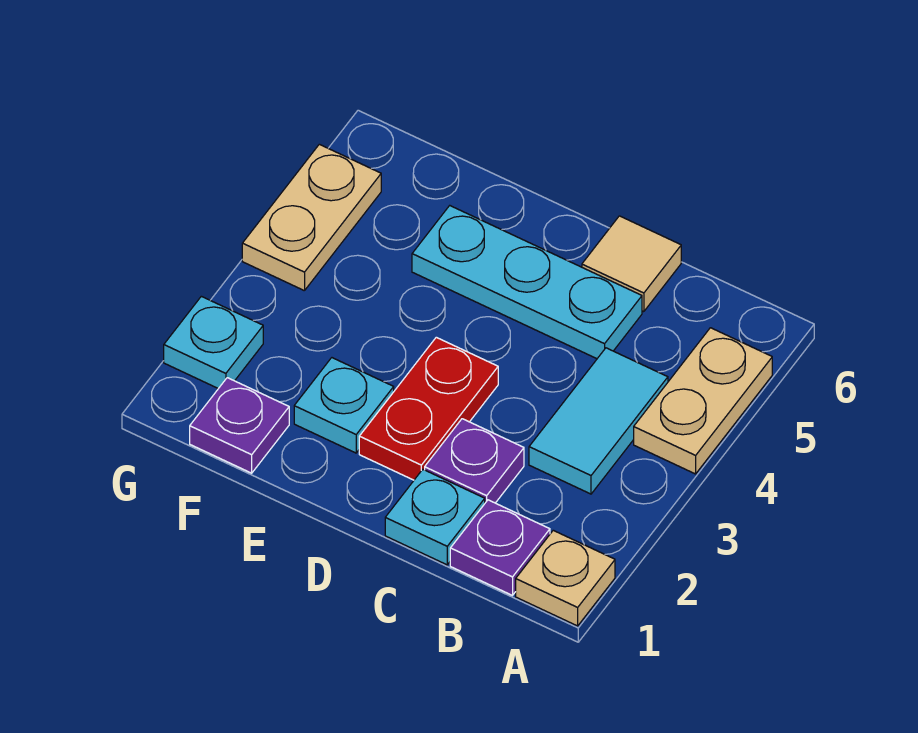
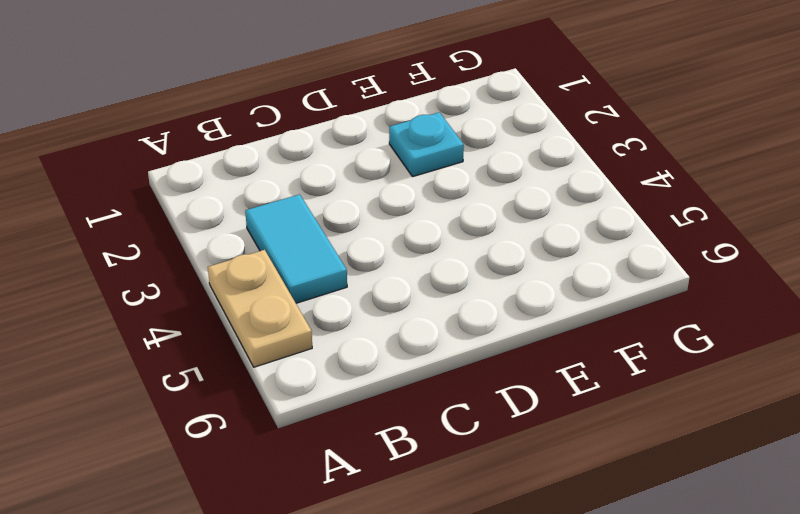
none -> tan 1x1 plate [516,530,615,626]
none -> purple 1x1 plate [450,500,550,595]
none -> cyan 1x1 plate [385,470,485,565]

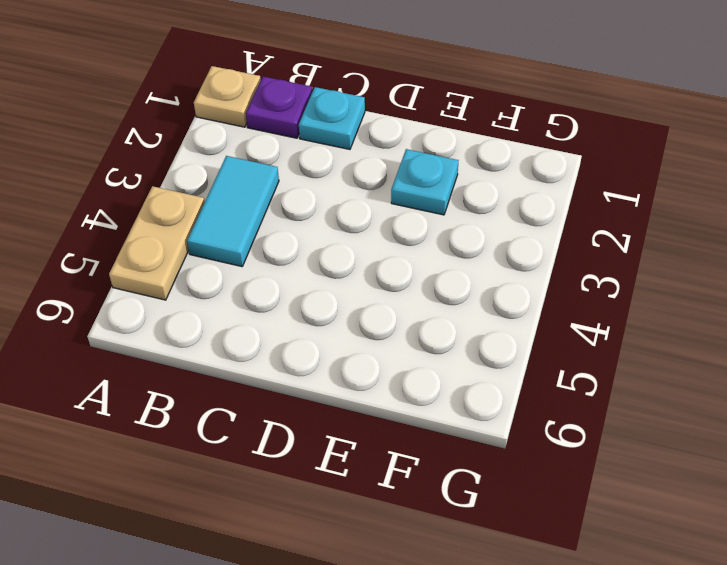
none -> purple 1x1 plate [425,419,524,503]
none -> cyan 1x3 plate [412,206,642,359]
none -> tan 1x1 tile [582,216,681,312]

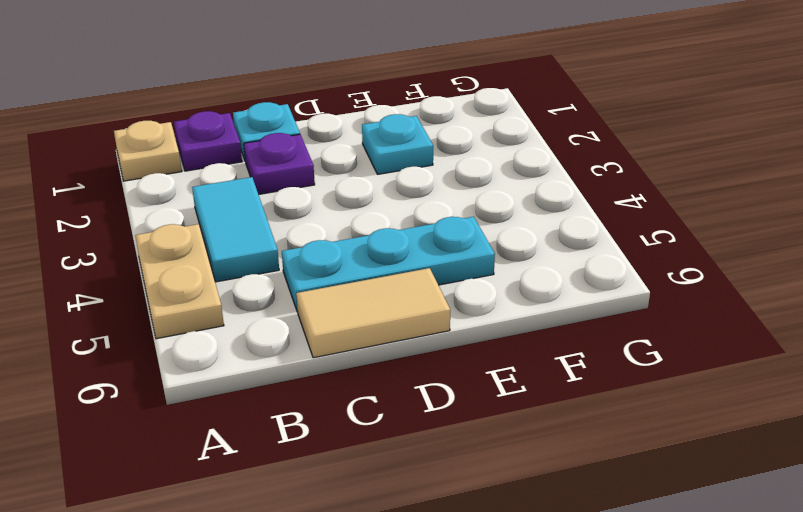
tan 1x2 tile [296,268,450,358] -> tan 1x1 tile [582,216,681,312]
none -> red 1x2 plate [359,337,498,480]
none -> purple 1x1 plate [190,378,289,473]
none -> cyan 1x1 plate [164,296,263,389]

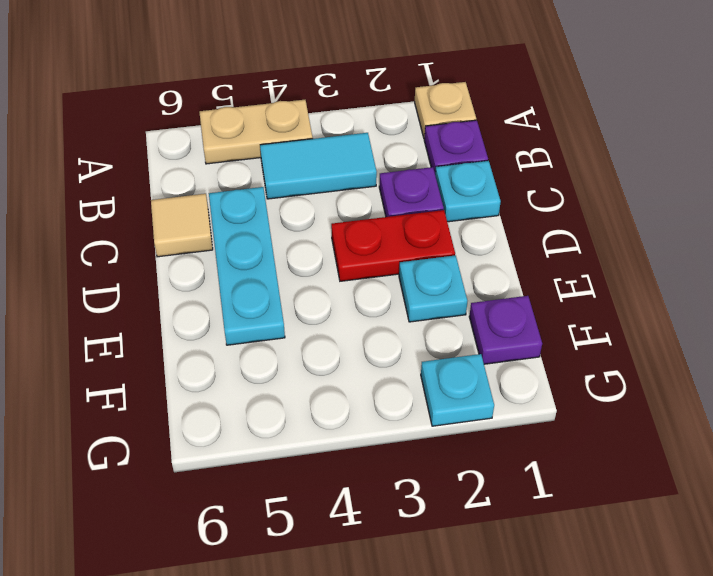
none -> tan 1x2 plate [242,144,381,291]

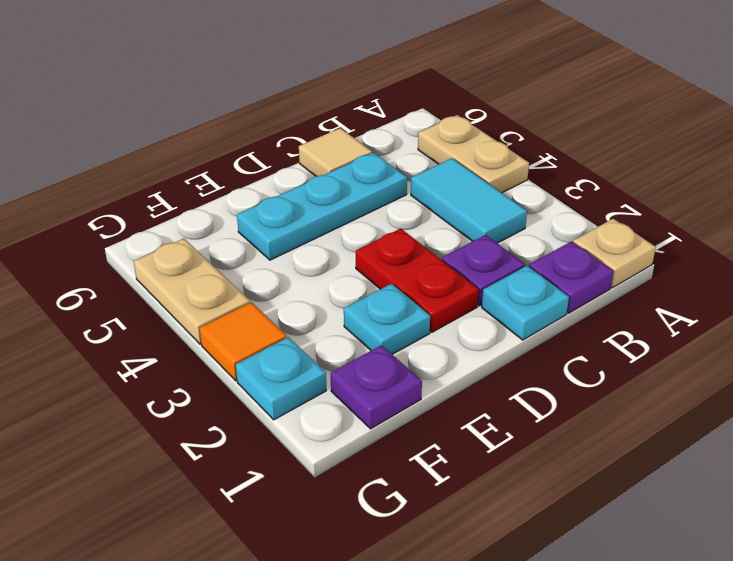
orange 1x1 tile [200,302,287,381] -> none

